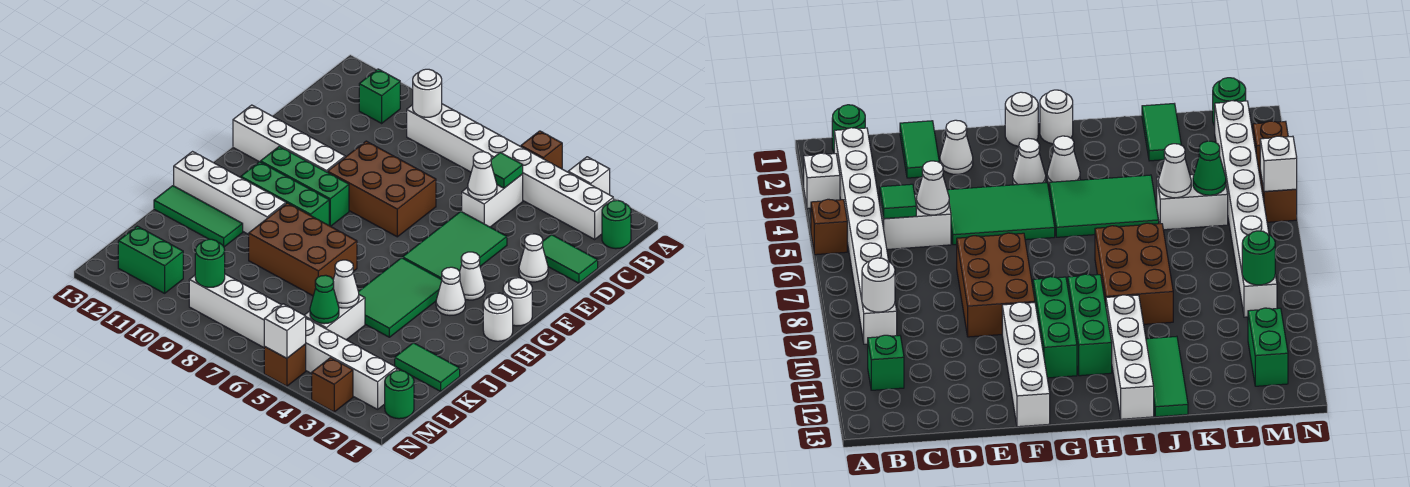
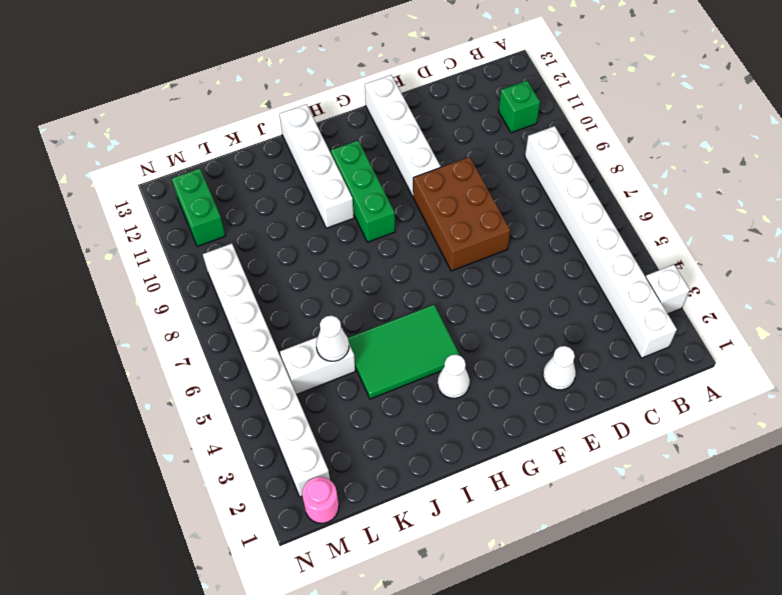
pink 1x1 round brick [302,477,339,523] -> green 1x1 round brick [385,370,414,419]
none -> brown 1x1 brick [521,131,562,169]
none -> green 1x1 round brick [602,200,631,249]
none -> white 1x2 brick [461,174,523,227]
none -> green 1x2 tile [543,234,598,283]

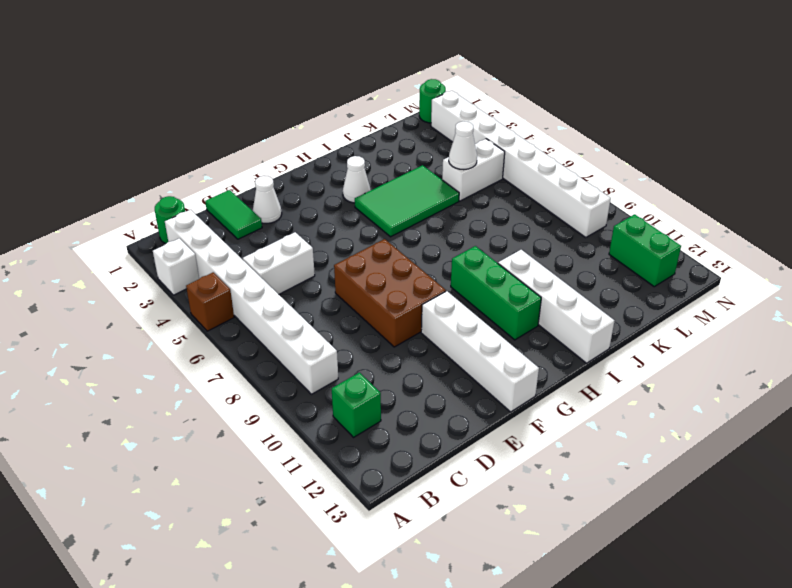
none -> green 2x3 tile [403,211,507,279]
none -> white 1x1 round brick [503,278,532,326]
none -> white 1x1 cone [460,252,485,300]
none -> green 1x3 brick [260,146,349,226]

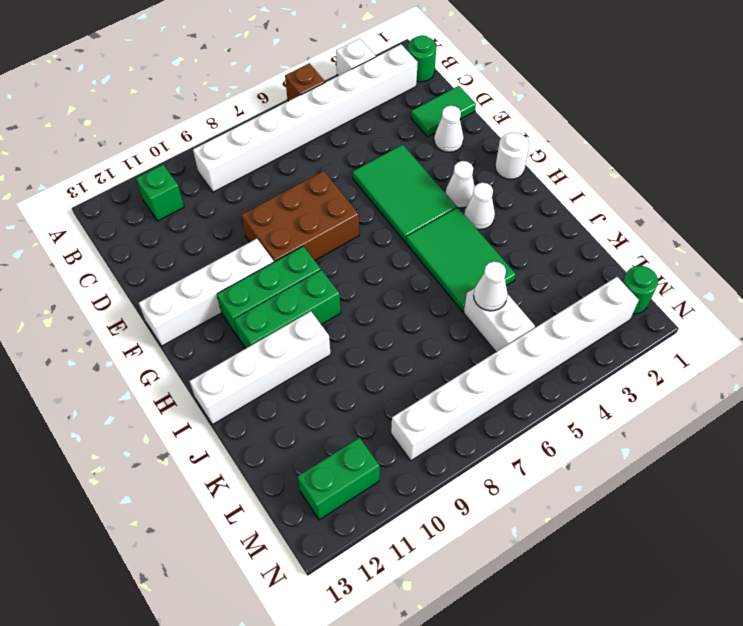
none -> white 1x2 brick [461,174,523,227]
none -> white 1x1 round brick [483,293,513,341]
none -> brown 2x3 brick [249,203,357,296]
none -> green 1x3 tile [154,186,243,247]

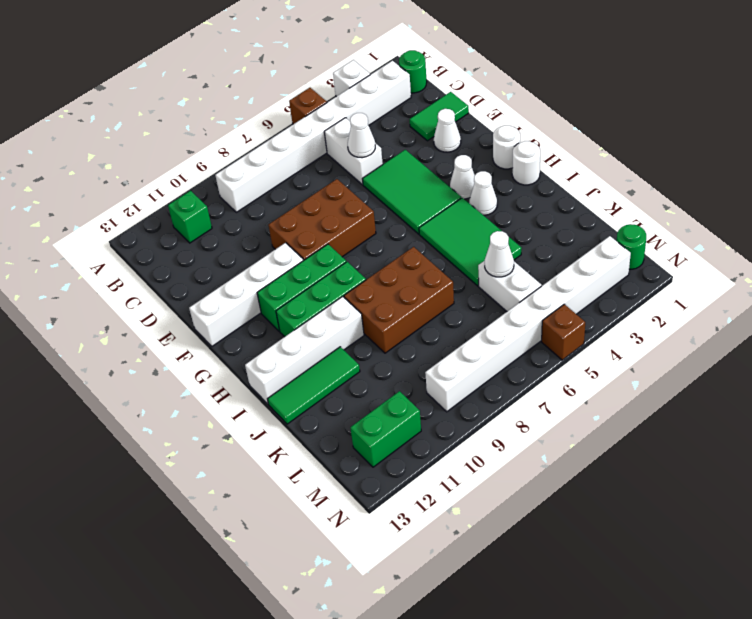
none -> green 1x2 tile [395,343,460,391]
none -> brown 1x1 brick [312,358,353,412]
none -> white 1x1 round brick [413,69,442,117]
none -> green 1x1 tile [491,153,523,188]

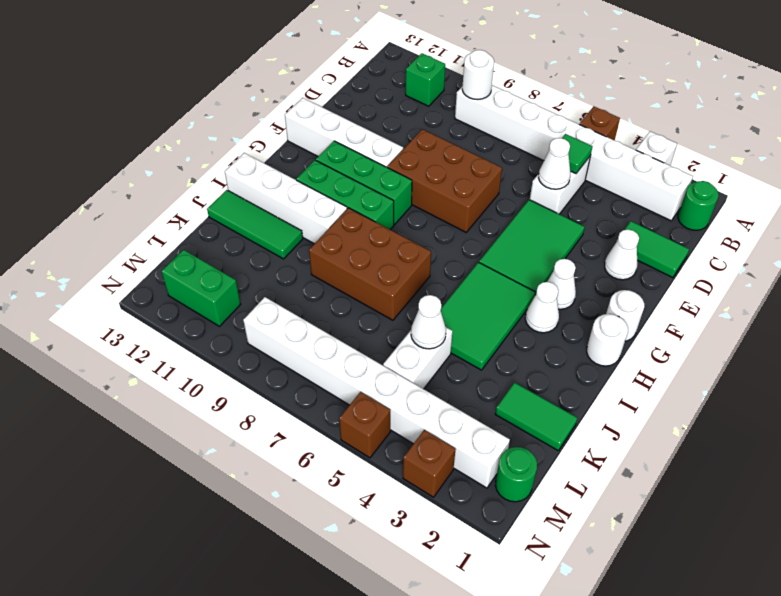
none -> green 1x1 cone [310,275,339,324]
none -> green 1x1 round brick [195,239,225,287]
none -> white 1x1 brick [264,304,306,358]

